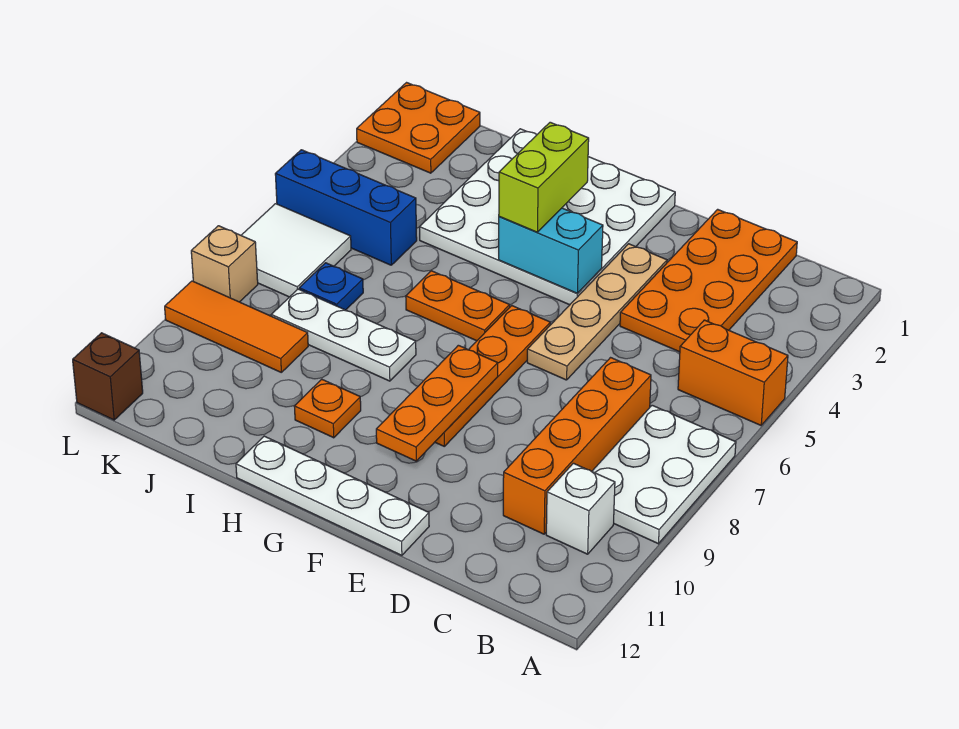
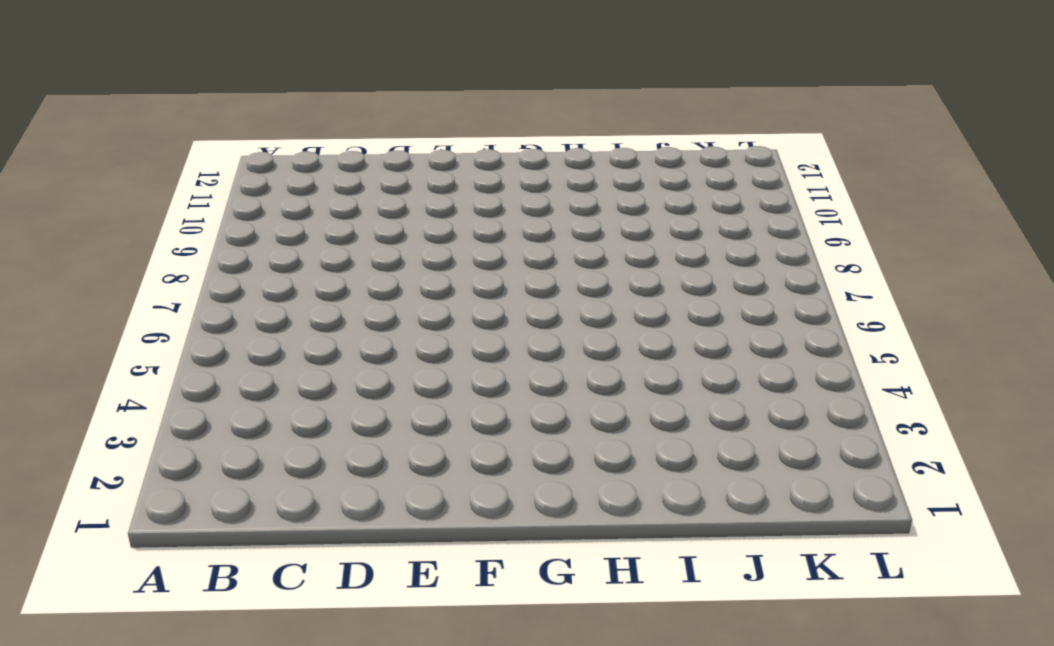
none -> orange 1x2 brick [678,320,788,425]
none -> white 2x3 plate [592,405,736,544]
none -> white 1x1 brick [546,463,615,554]

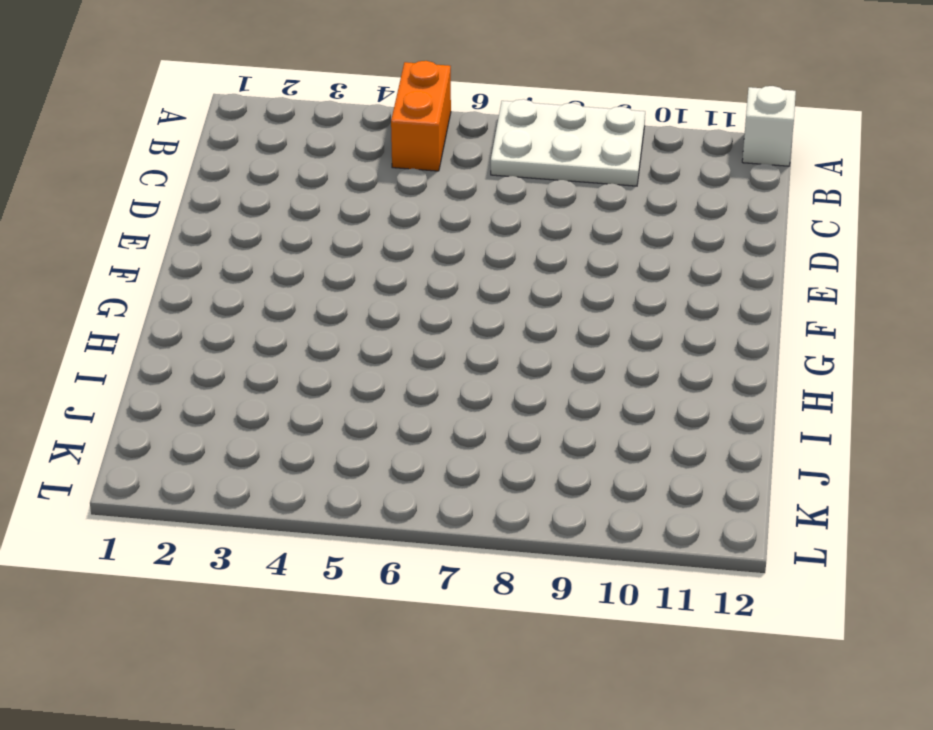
white 1x1 brick [742,86,796,166] -> white 1x1 brick moved to [546,463,615,554]
none -> orange 2x4 plate [620,209,797,352]
none -> orange 1x4 brick [503,358,651,534]
none -> tan 1x4 plate [527,244,667,380]

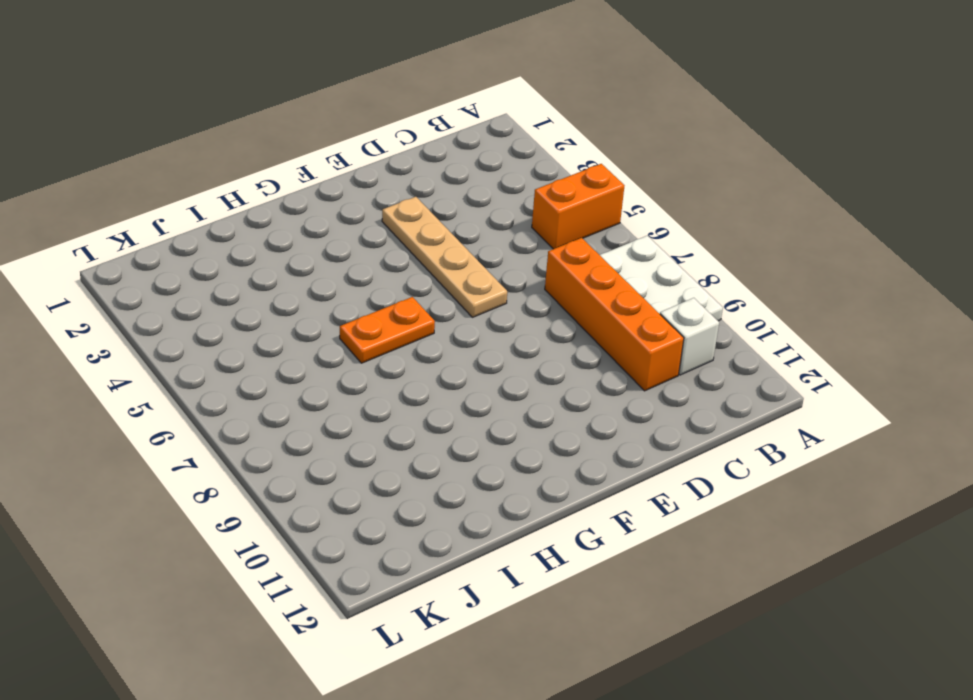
none -> orange 2x4 plate [620,209,797,352]
none -> white 1x4 plate [236,436,429,555]
none -> white 4x4 plate [419,129,675,305]

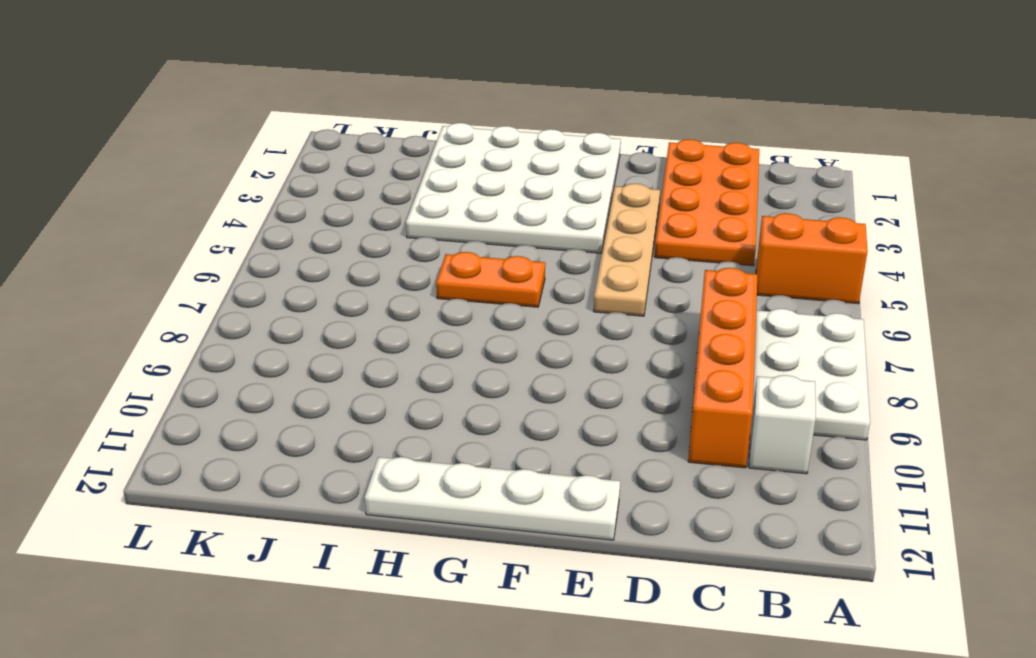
none -> orange 1x4 plate [435,306,550,446]
none -> white 1x3 plate [271,289,416,381]
none -> orange 1x1 plate [294,379,361,438]

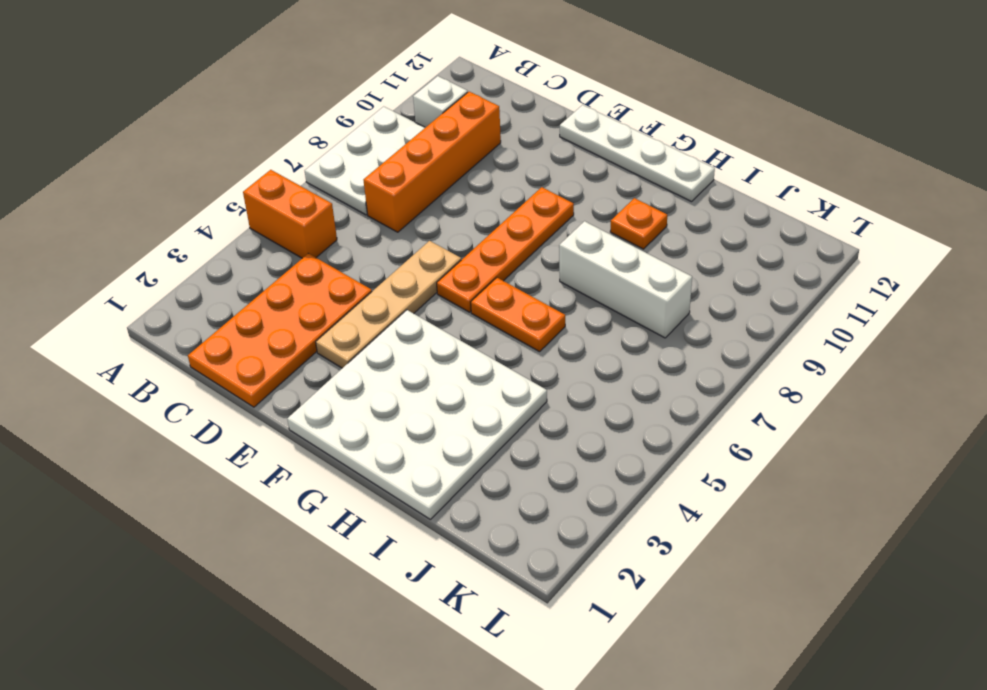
white 1x3 brick [559,221,692,338] -> white 1x3 plate [271,289,416,381]
none -> blue 1x3 brick [275,150,417,265]
none -> blue 1x1 plate [299,263,363,310]
none -> orange 1x3 tile [165,281,308,372]

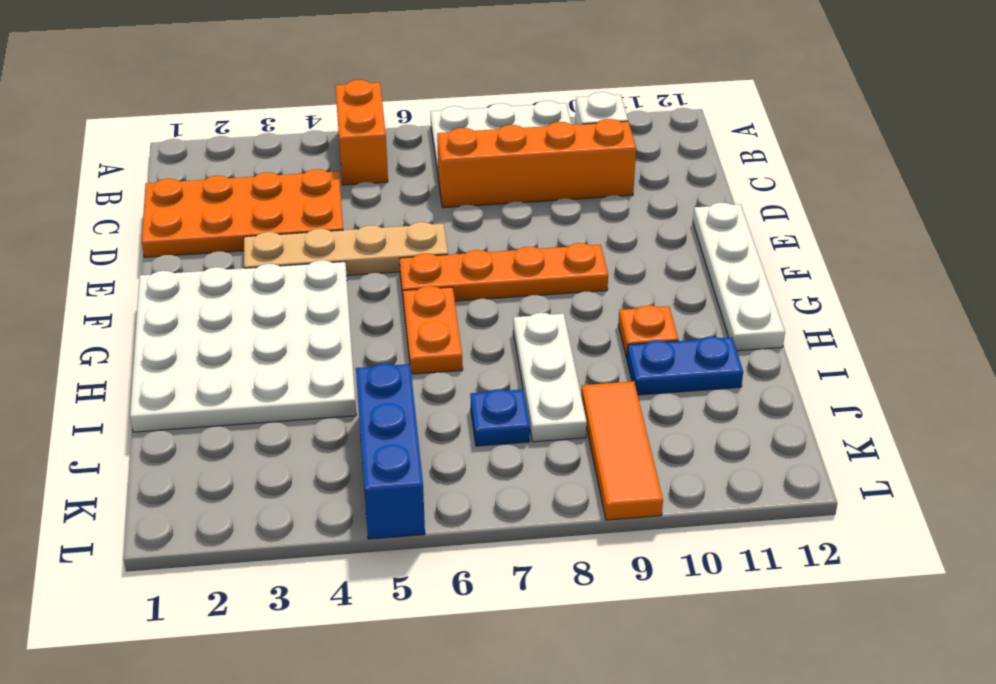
blue 1x2 plate [627,337,743,395] -> none
none -> orange 2x2 plate [357,83,480,173]
none -> white 2x2 tile [241,204,351,297]
none -> tan 1x1 brick [191,226,258,302]

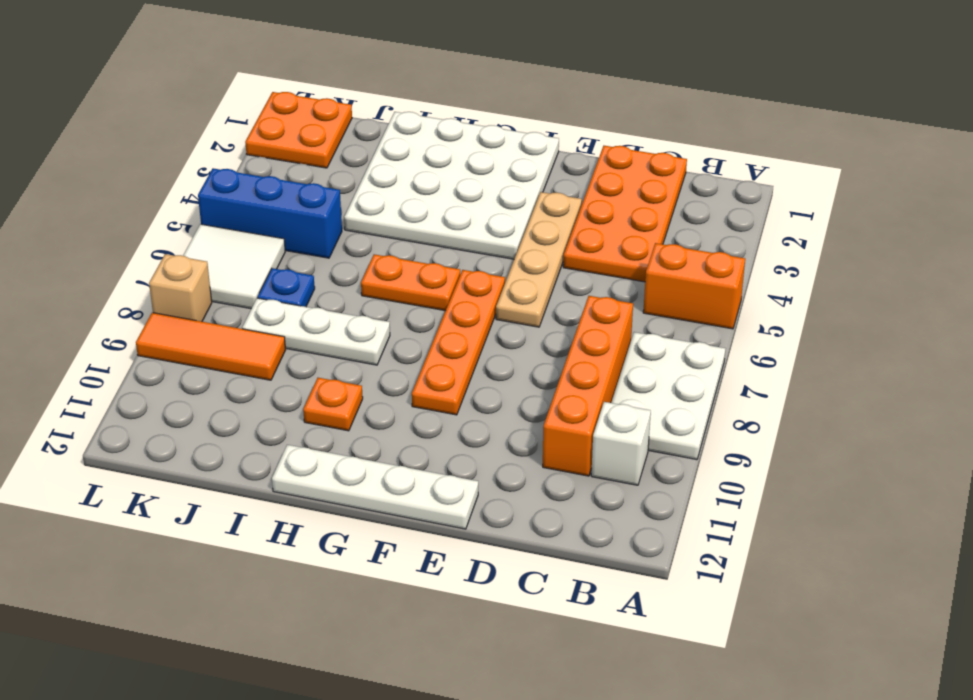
none -> brown 1x1 brick [73,333,143,420]
none -> cyan 1x2 brick [499,208,603,293]
none -> orange 1x3 plate [376,345,498,461]

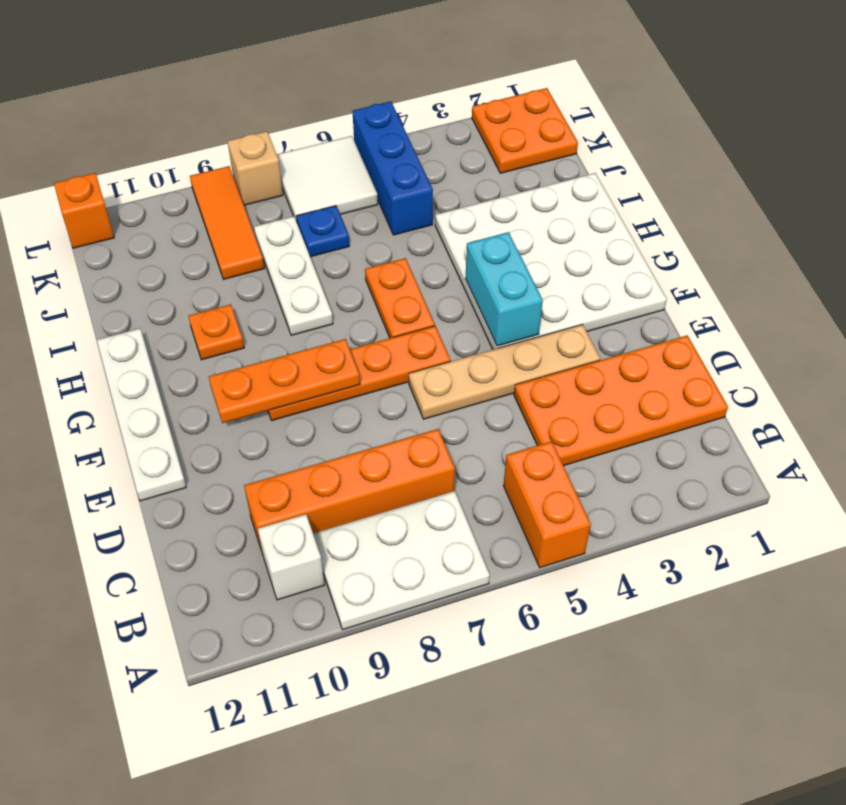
orange 1x1 brick [54,173,114,248] -> brown 1x1 brick [73,333,143,420]
none -> lime 1x2 brick [499,122,589,232]

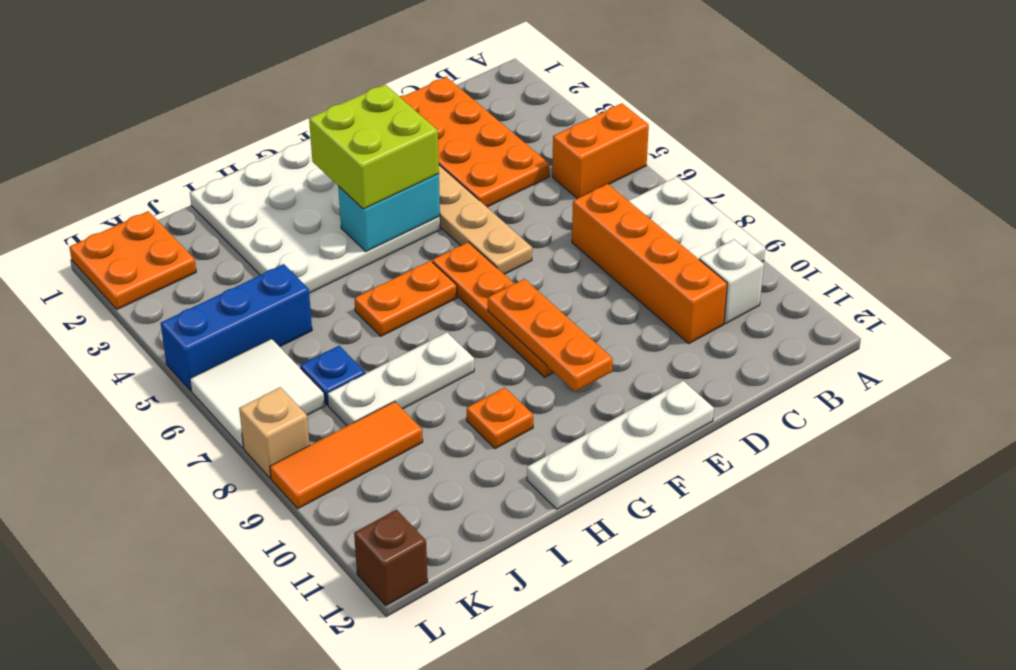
lime 2x2 brick [309,85,439,209] -> lime 1x2 brick [499,122,589,232]

